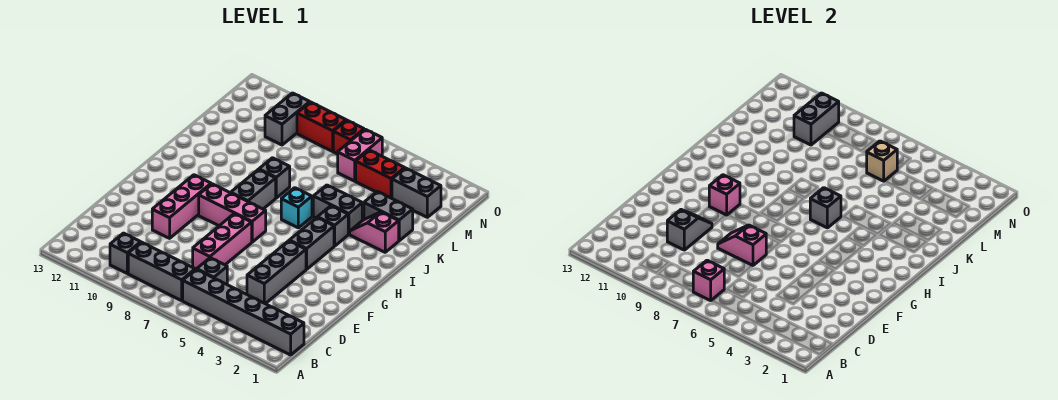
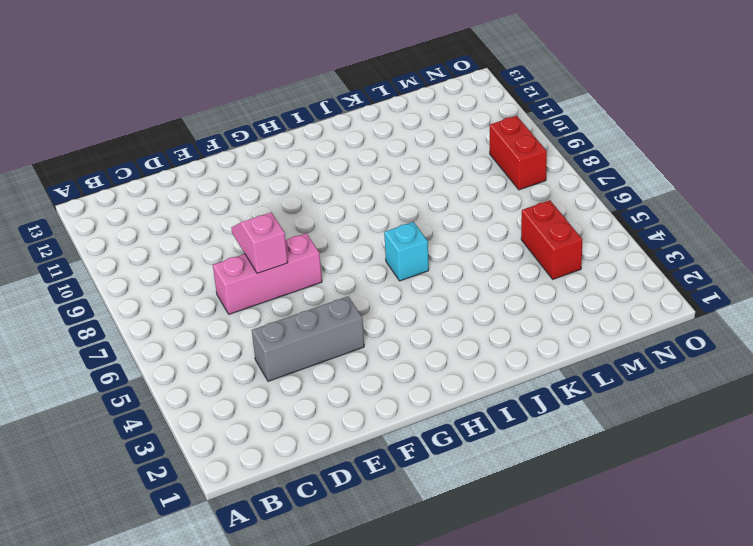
none -> grey 1x6 brick [183,269,304,355]
none -> grey 1x3 brick [128,242,195,301]
none -> grey 1x1 brick [110,233,141,273]

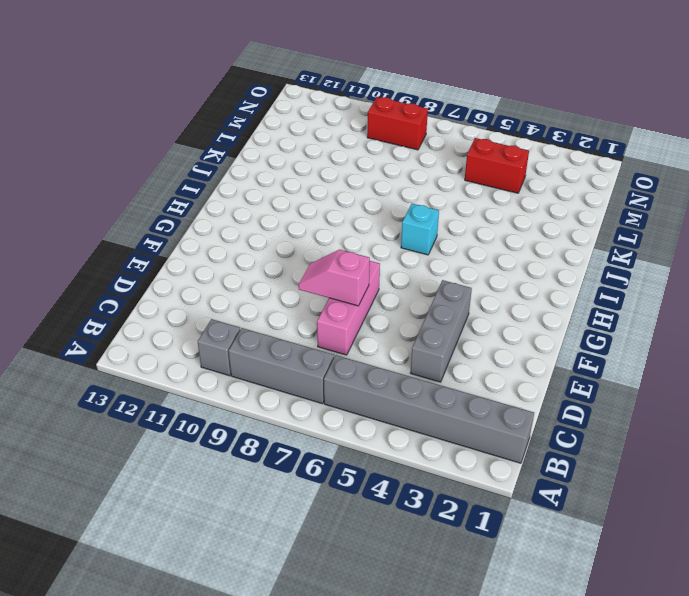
none -> grey 1x1 brick [197,258,227,284]
none -> pink 1x3 brick [152,175,211,238]
none -> grey 1x2 brick [289,217,334,269]

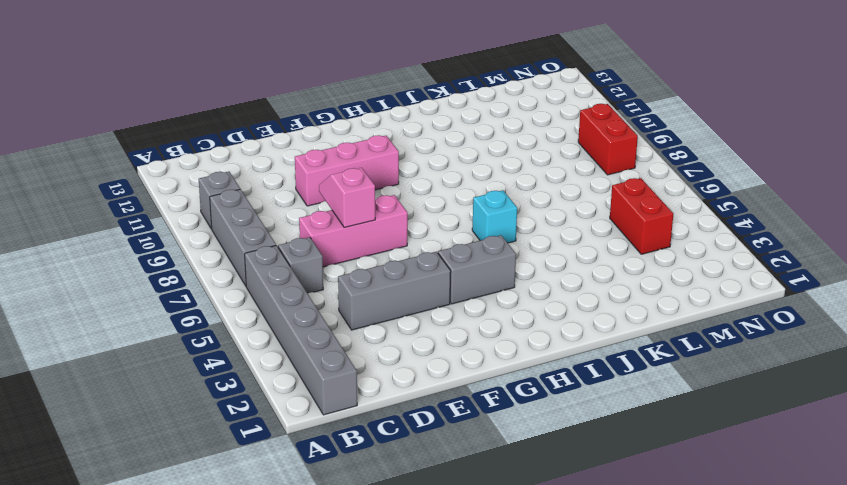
none -> pink 1x3 brick [199,184,266,242]
none -> grey 1x2 brick [231,169,276,209]
none -> grey 1x1 brick [318,206,348,246]

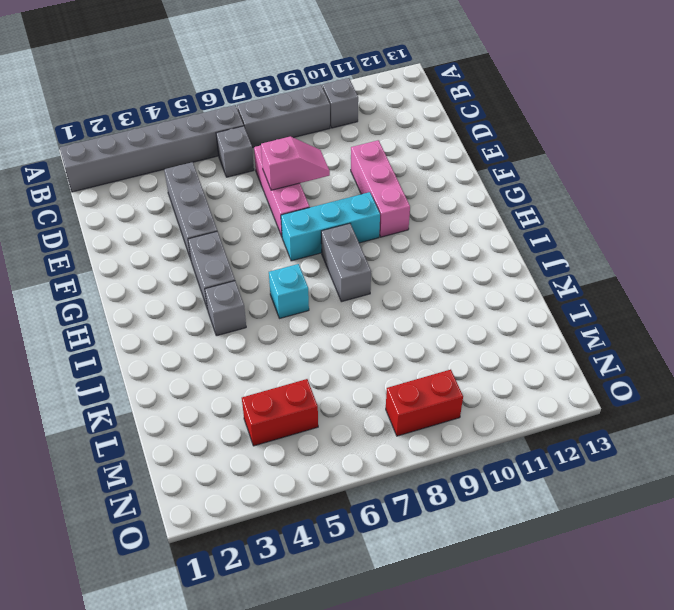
cyan 1x3 brick [281,192,380,261] -> pink 1x3 brick [199,184,266,242]
none -> pink 1x2 slope [350,212,399,252]
none -> grey 1x2 brick [313,185,362,234]
none -> grey 1x1 brick [259,158,290,198]

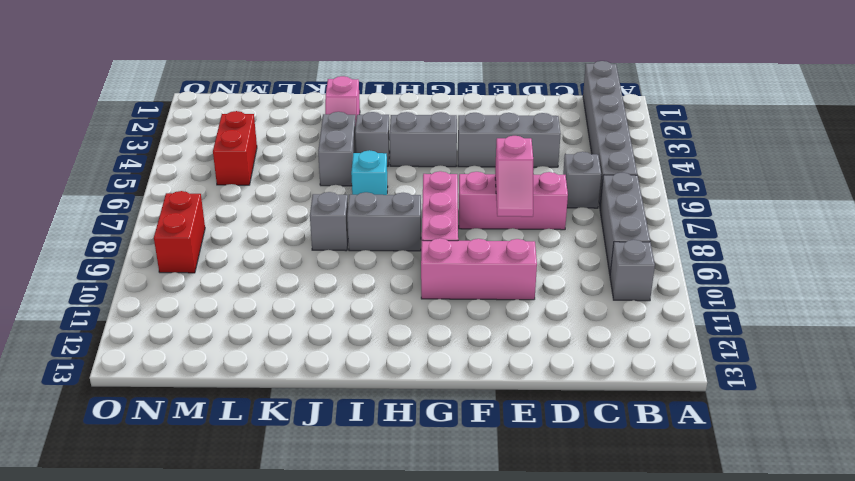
none -> grey 1x2 brick [364,191,413,241]
none -> grey 1x2 brick [392,168,441,217]
none -> pink 1x2 brick [338,129,382,181]

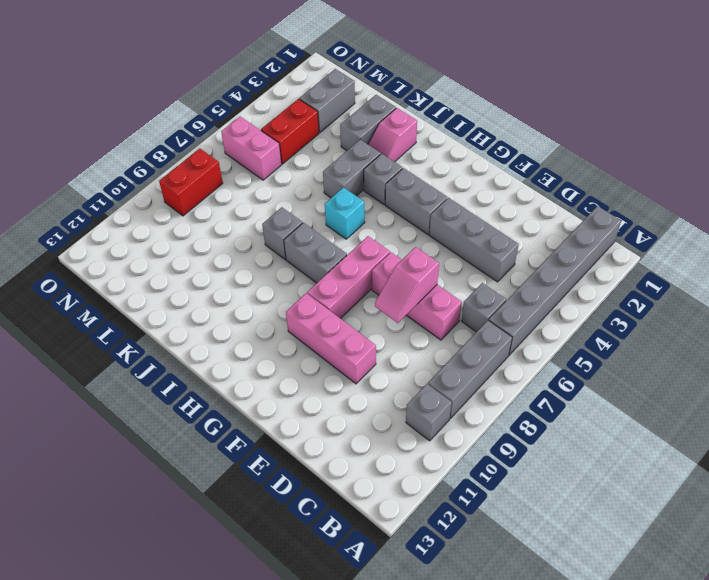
none -> grey 1x2 brick [265,93,310,145]
none -> red 1x1 brick [333,120,364,154]
none -> pink 1x1 brick [693,260,724,301]

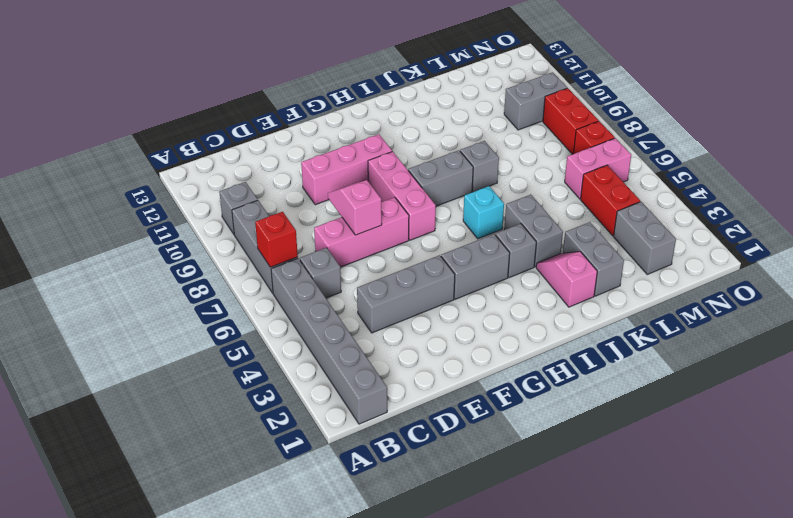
red 1x1 brick [255,212,298,267] -> pink 1x1 brick [693,260,724,301]
none -> grey 1x2 slope [667,210,712,250]
none -> pink 1x1 brick [709,175,740,215]
none -> grey 1x1 brick [810,188,841,228]

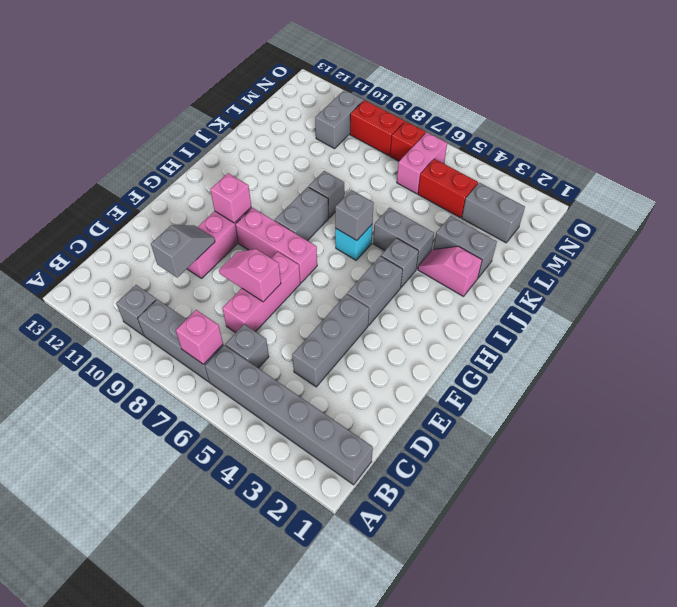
none -> tan 1x1 brick [867,141,897,181]
none -> grey 1x2 brick [794,93,839,145]

